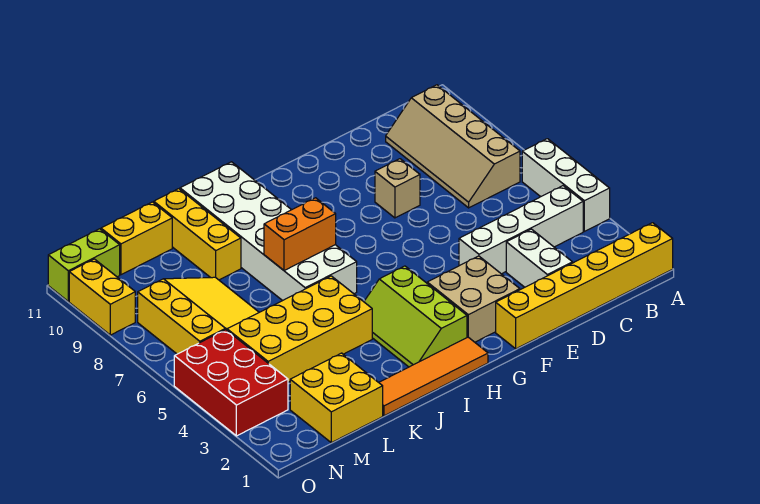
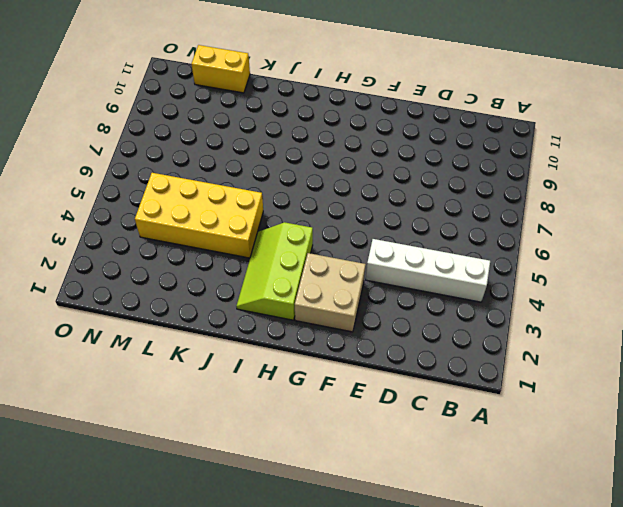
none -> yellow 1x6 brick [496,223,673,349]
none -> white 1x3 brick [522,139,610,231]
none -> tan 2x4 slope [386,85,520,208]

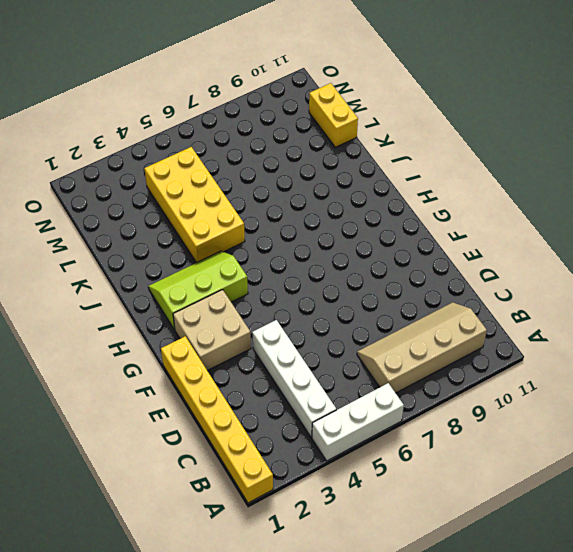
none -> white 1x2 brick [506,229,573,287]
none -> tan 1x1 brick [375,159,420,218]
none -> orange 1x4 tile [379,337,488,416]

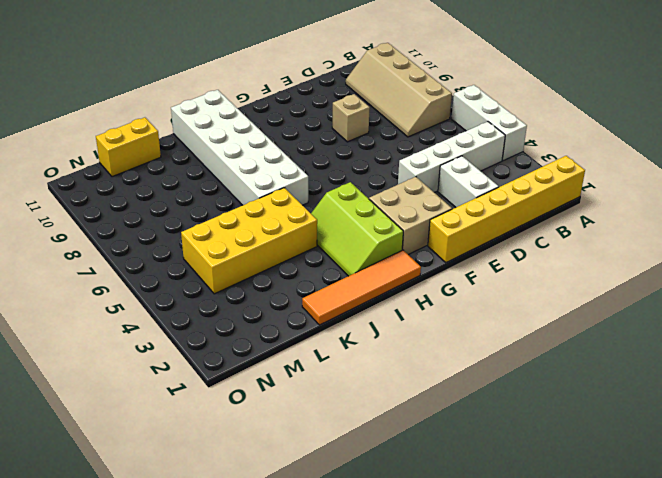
none -> yellow 1x3 brick [154,189,241,280]
none -> yellow 2x2 brick [290,353,383,443]
none -> yellow 3x3 slope [138,277,259,354]

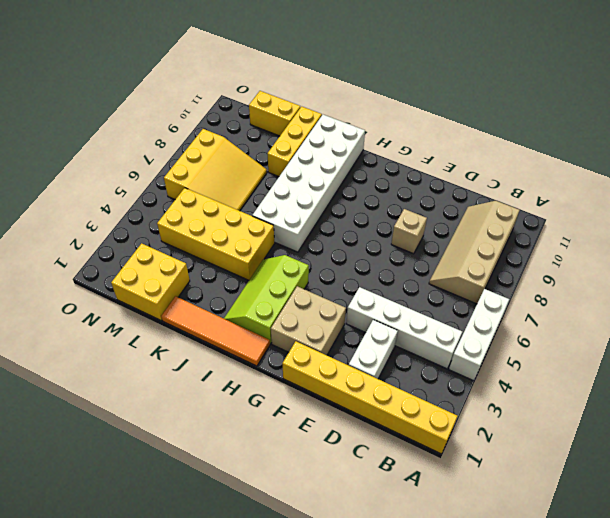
none -> red 2x3 brick [174,330,288,436]
none -> lime 1x2 brick [48,229,120,301]
none -> yellow 1x2 brick [69,259,135,335]

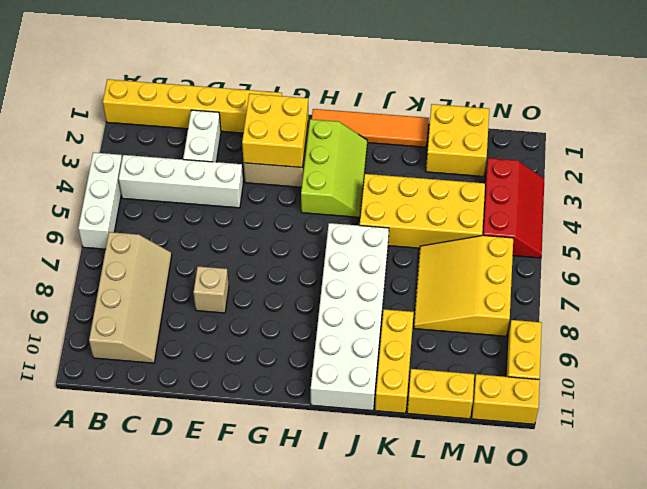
yellow 2x2 brick [242,94,308,168] -> none
red 2x3 slope [482,158,544,258] -> red 2x3 brick [174,330,288,436]
yellow 1x2 brick [472,374,540,424] -> lime 1x2 brick [48,229,120,301]
none -> orange 1x2 brick [264,198,336,271]

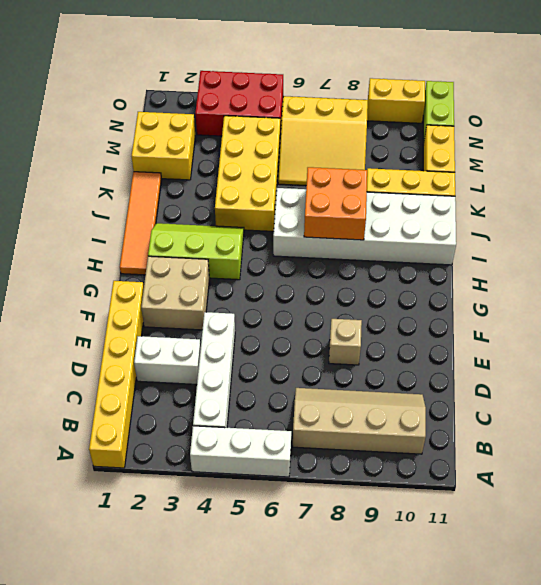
orange 2x2 brick [304,167,367,240] -> orange 1x2 brick [264,198,336,271]

